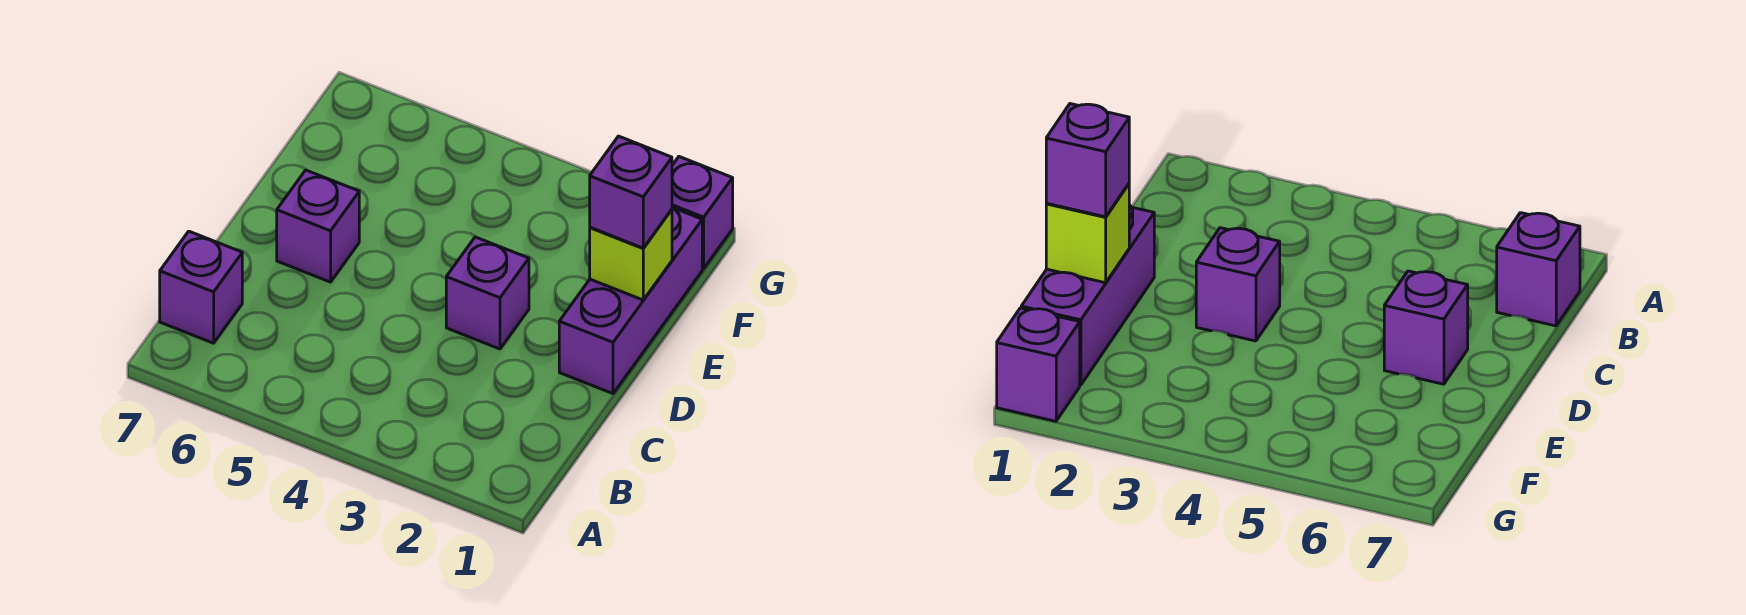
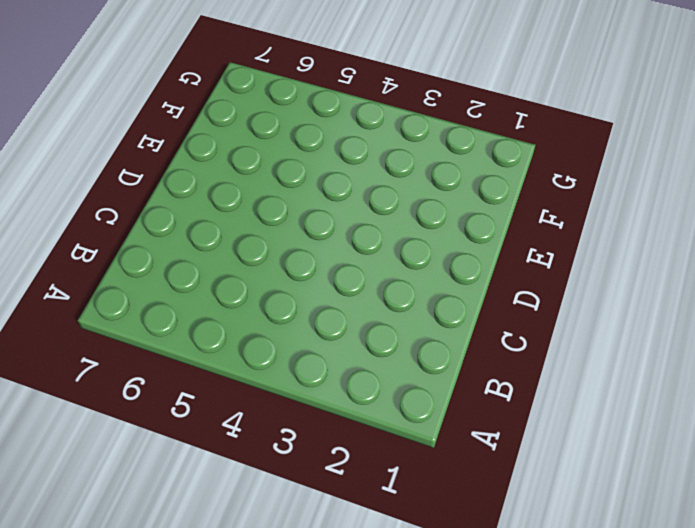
none -> purple 1x1 brick [160,231,242,343]
none -> purple 1x3 brick [559,208,702,394]

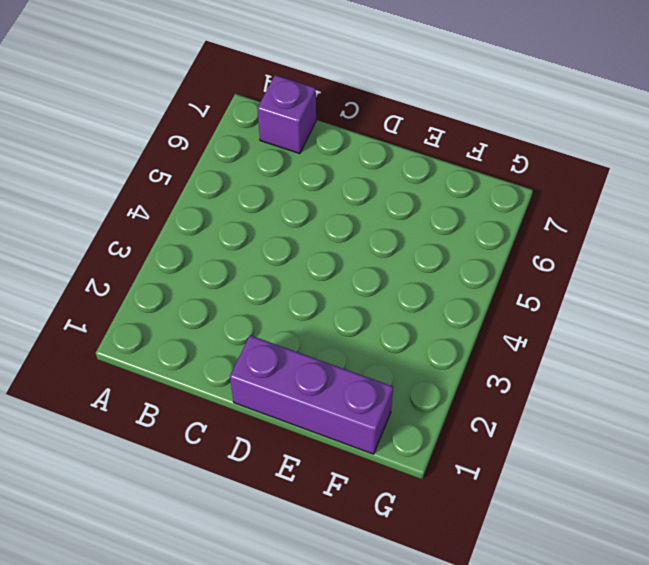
none -> purple 1x1 brick [446,237,529,349]
none -> purple 1x1 brick [277,170,359,282]

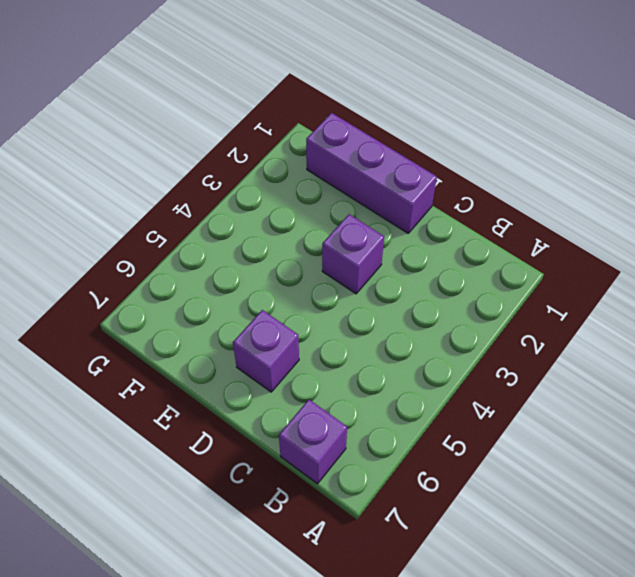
none -> purple 1x1 brick [672,157,733,268]
none -> lime 1x1 brick [590,210,672,300]

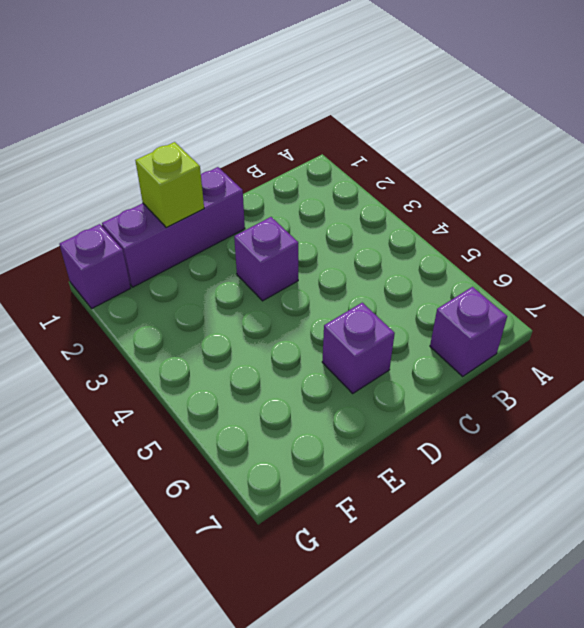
none -> purple 1x1 brick [590,136,672,248]

